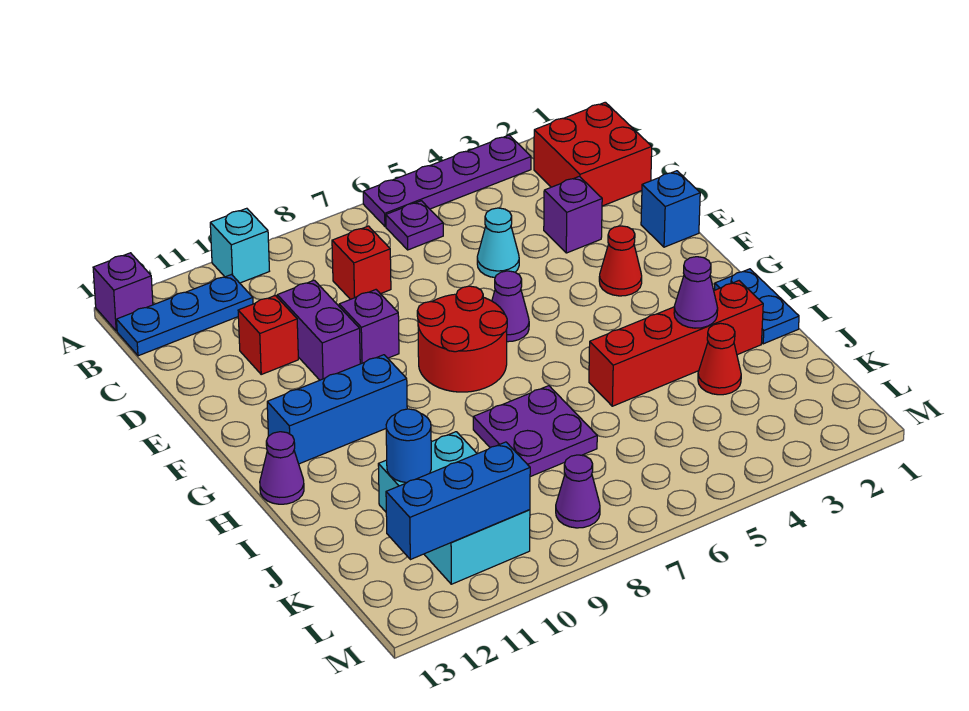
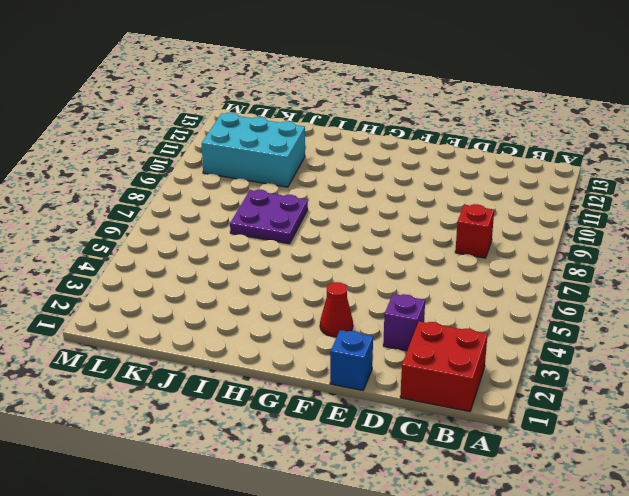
none -> purple 1x4 plate [363,135,531,226]
none -> cyan 1x1 brick [210,208,269,283]
none -> purple 1x1 brick [93,253,153,331]

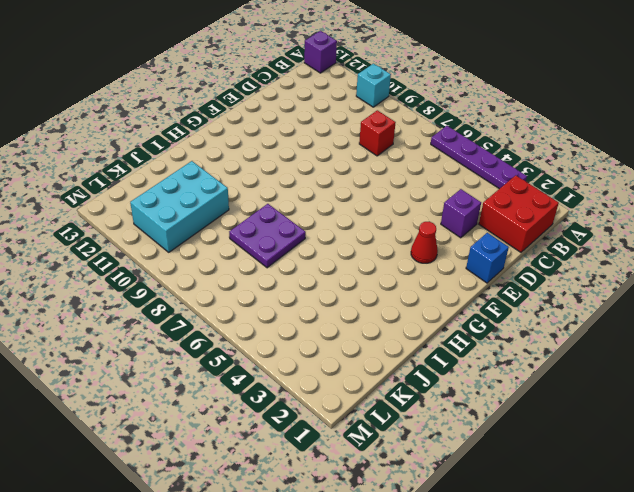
none -> purple 1x1 plate [386,201,443,250]
none -> blue 1x3 plate [117,275,253,356]
none -> cyan 1x1 cone [477,208,519,278]

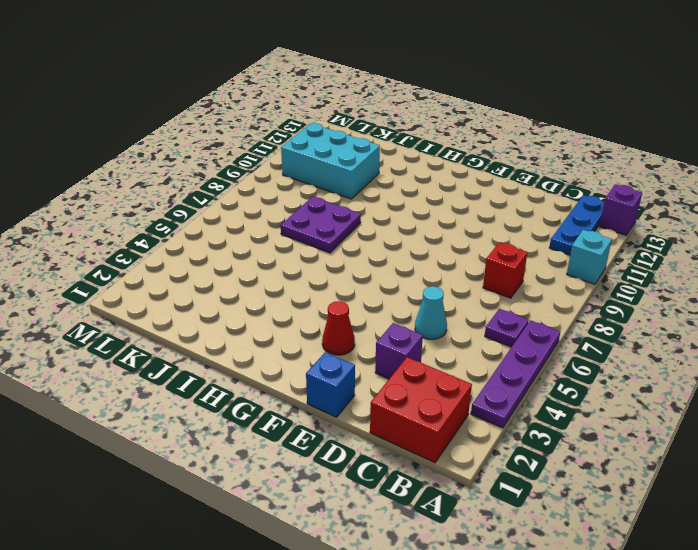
none -> purple 1x2 brick [277,280,360,380]
none -> red 1x1 brick [238,296,298,374]
none -> purple 1x1 brick [339,290,399,364]

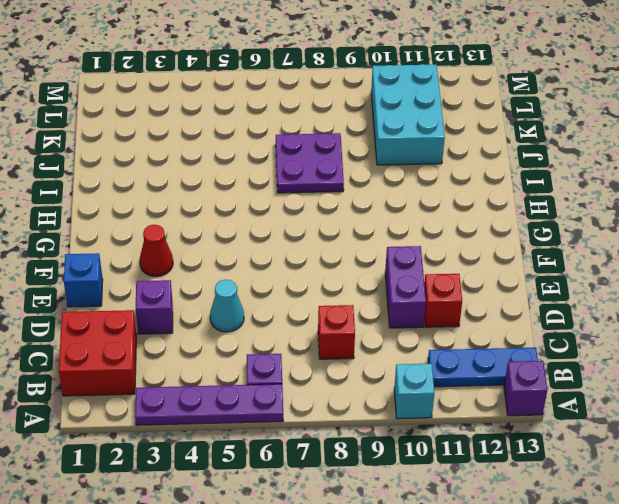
none -> purple 1x1 brick [339,290,399,364]
none -> purple 1x1 cone [492,271,529,342]
none -> red 2x2 round brick [417,286,507,392]

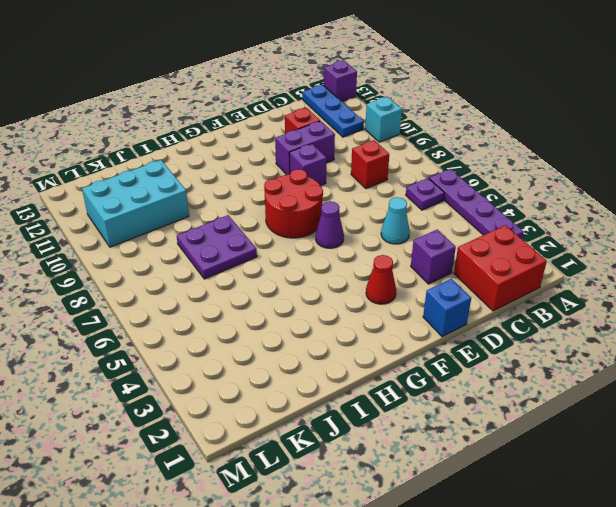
none -> blue 1x3 brick [267,355,407,464]
none -> blue 1x2 plate [715,269,799,344]
none -> purple 1x1 cone [260,432,304,504]

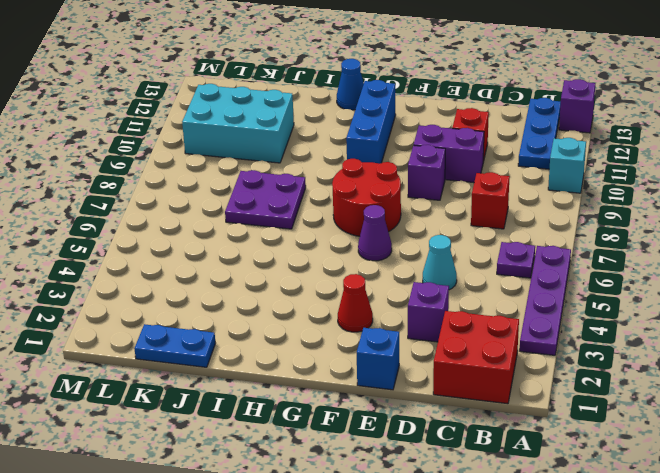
blue 1x1 cone [337,59,364,110] -> purple 1x1 cone [260,432,304,504]
blue 1x2 plate [134,324,215,367] -> blue 1x2 plate moved to [715,269,799,344]
none -> red 1x4 brick [589,281,763,406]
none -> red 1x1 cone [698,323,741,395]
none -> purple 1x1 cone [556,455,600,528]

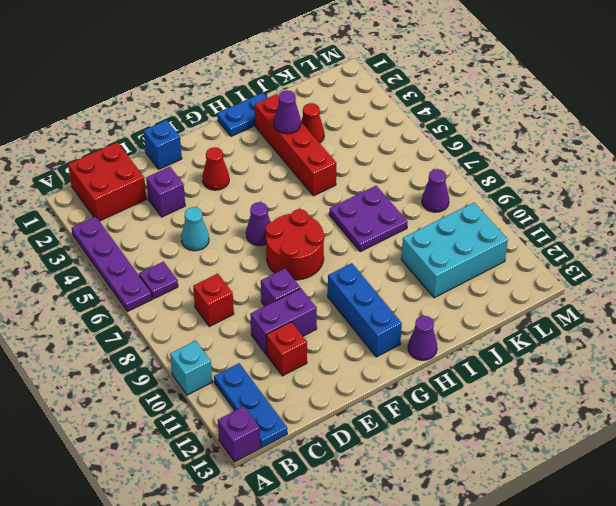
none -> blue 1x1 round brick [386,409,431,483]
none -> blue 1x3 brick [386,442,530,560]

